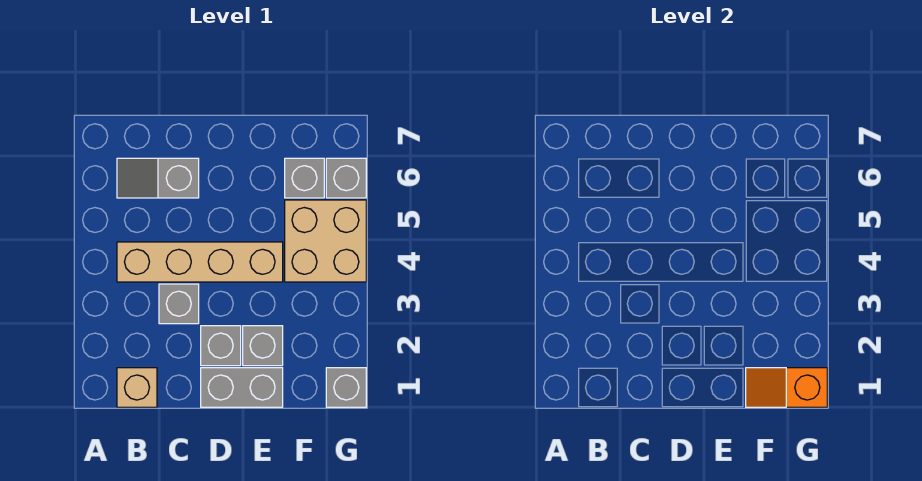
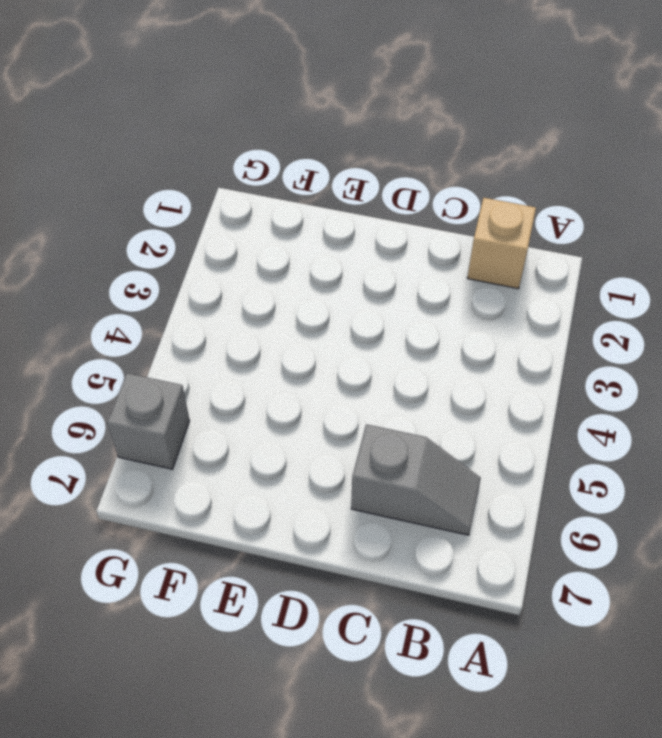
none -> tan 1x4 brick [117,242,283,282]
none -> grey 1x1 brick [159,284,199,324]
none -> grey 1x2 brick [201,368,283,407]

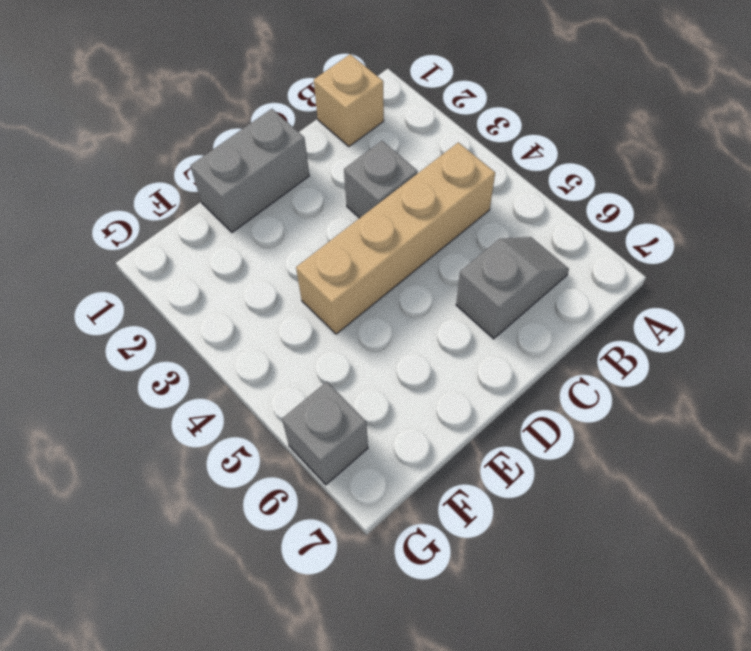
none -> grey 1x1 brick [201,326,241,366]
none -> grey 1x1 brick [243,326,283,366]
none -> tan 2x2 brick [285,200,366,282]

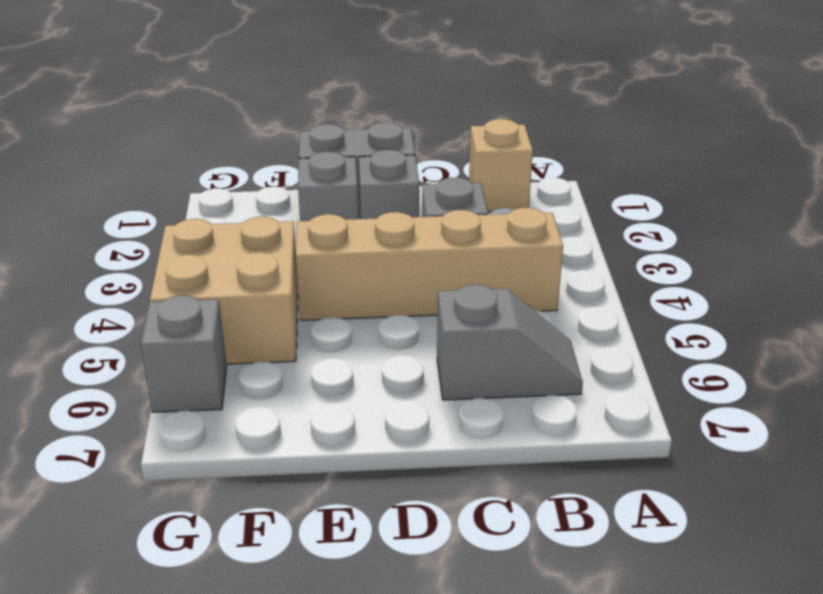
none -> grey 1x1 brick [285,158,324,198]
none -> grey 1x1 brick [326,368,366,407]
none -> orange 1x2 slope [746,368,827,407]

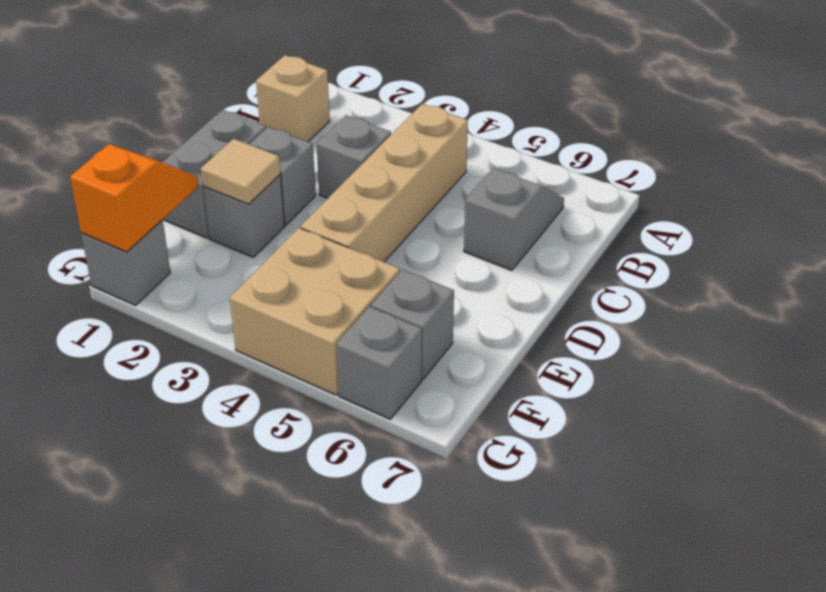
tan 1x1 tile [201,139,281,204] -> none

